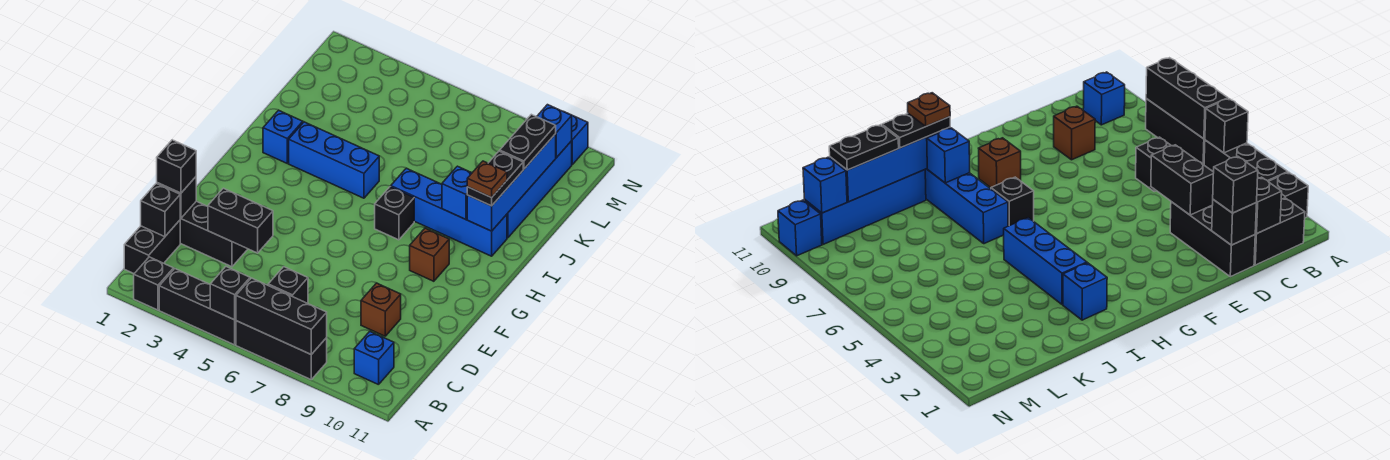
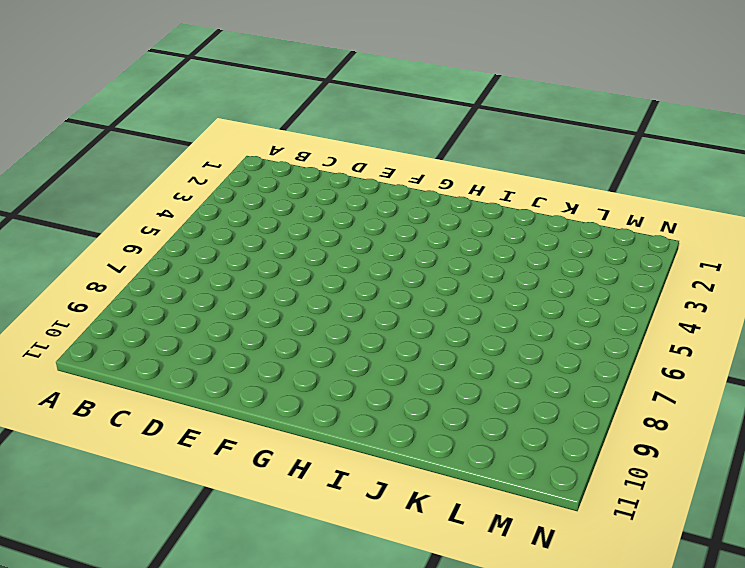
none -> black 1x1 brick [134,257,174,310]
none -> black 1x3 brick [159,269,236,345]
none -> black 1x3 brick [236,321,327,379]

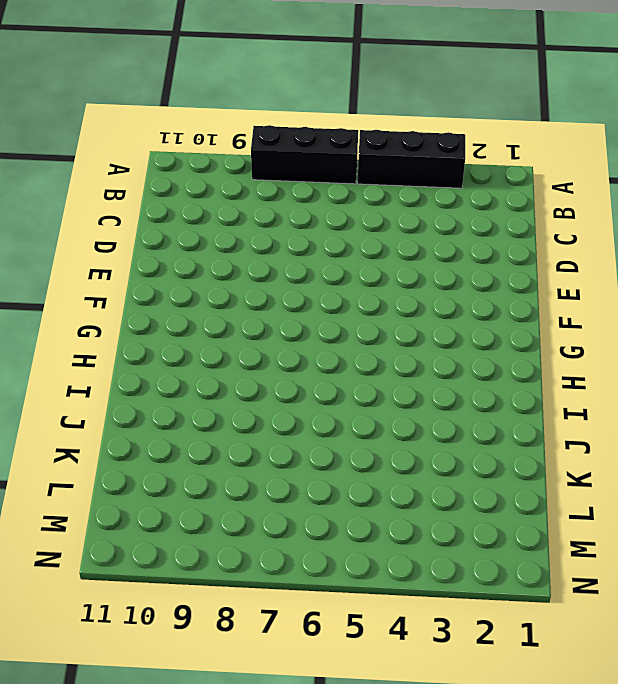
none -> black 1x1 brick [134,257,174,310]
none -> black 1x2 brick [124,220,180,274]
none -> blue 1x1 brick [354,332,394,385]

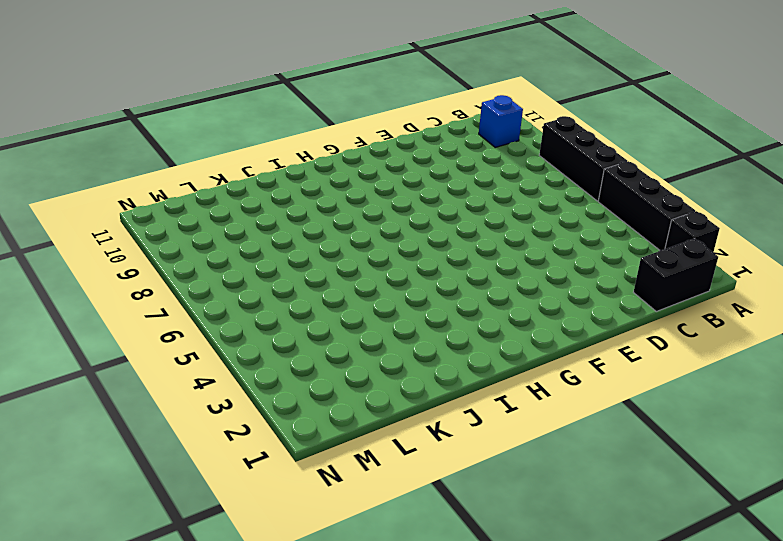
none -> black 1x1 brick [268,267,308,303]
none -> black 1x3 brick [180,201,248,267]
none -> brown 1x1 brick [361,283,401,336]

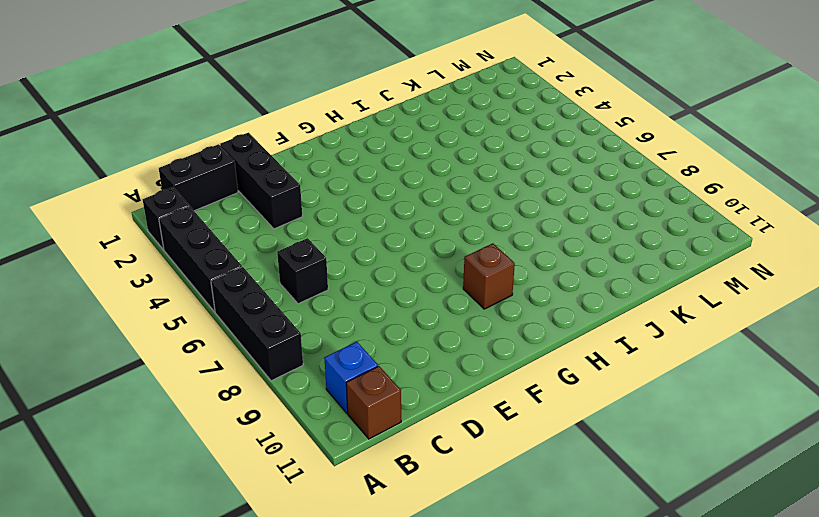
brown 1x1 brick [346,366,401,439] -> brown 1x1 brick moved to [361,283,401,336]
none -> black 1x1 brick [375,187,414,240]
none -> blue 1x1 brick [263,110,303,163]
none -> blue 1x3 brick [289,122,379,198]

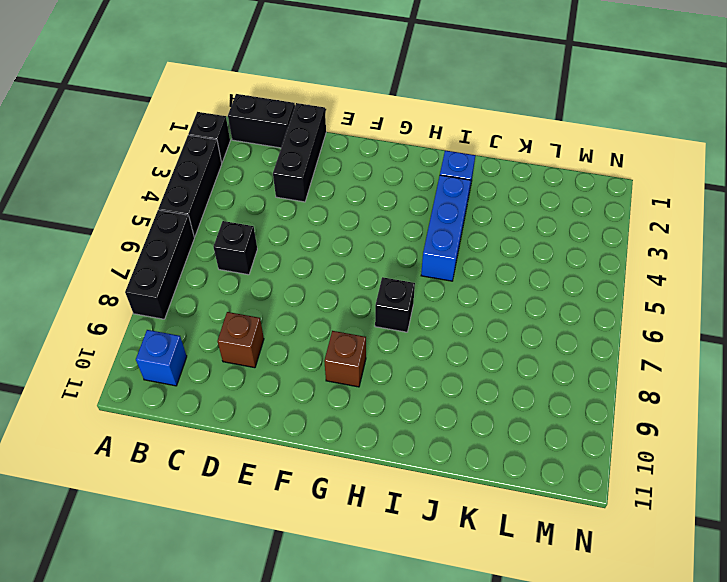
none -> blue 1x4 brick [391,168,507,256]
none -> blue 1x4 brick [507,141,572,238]
none -> blue 1x1 brick [567,113,588,164]

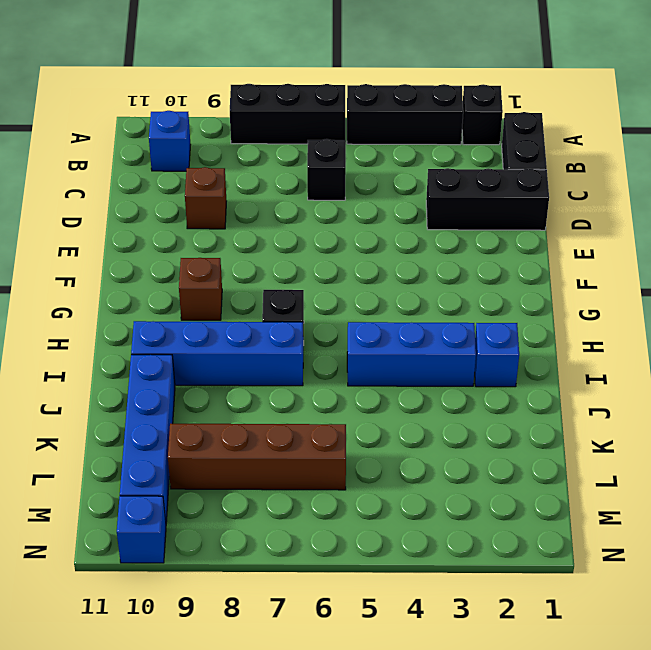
brown 1x4 brick [168,424,346,490] -> none
none -> black 1x1 brick [210,267,250,320]
none -> black 1x3 brick [236,278,327,354]
none -> black 1x1 brick [141,183,180,237]

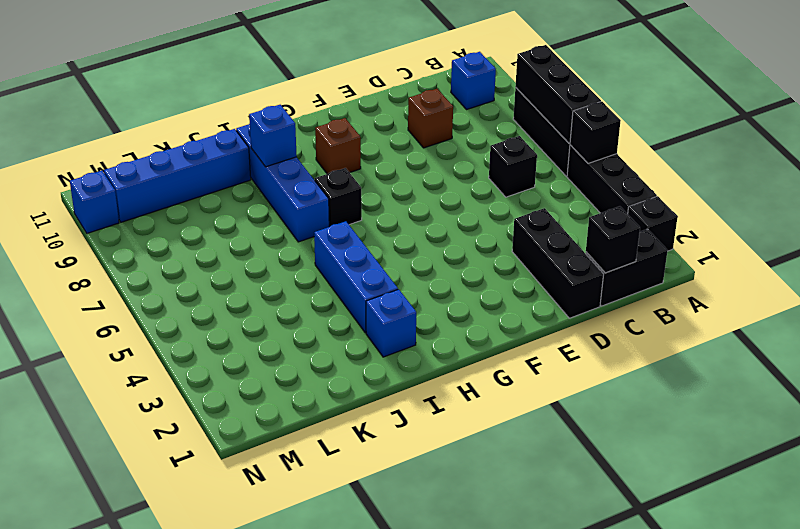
none -> black 1x1 brick [157,177,196,218]
none -> black 1x2 brick [208,188,273,253]
none -> blue 1x4 brick [467,134,556,231]

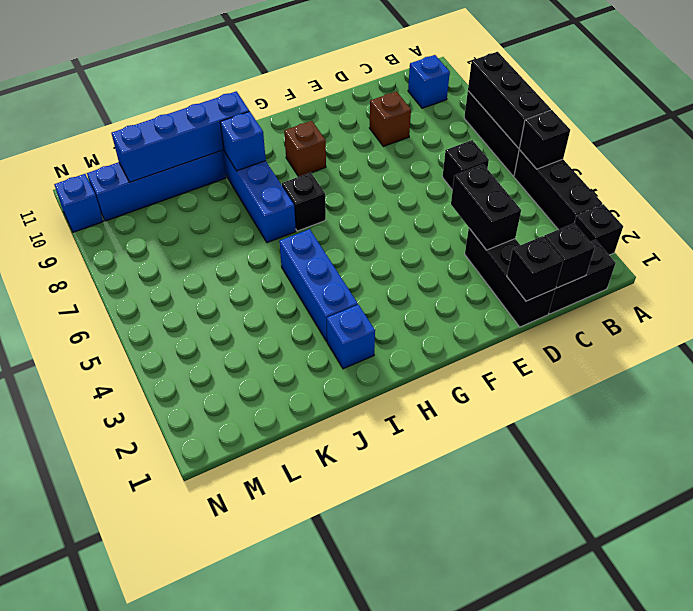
none -> blue 1x1 brick [537,105,572,158]
none -> black 1x1 brick [157,140,196,193]
none -> black 1x2 plate [467,151,523,206]

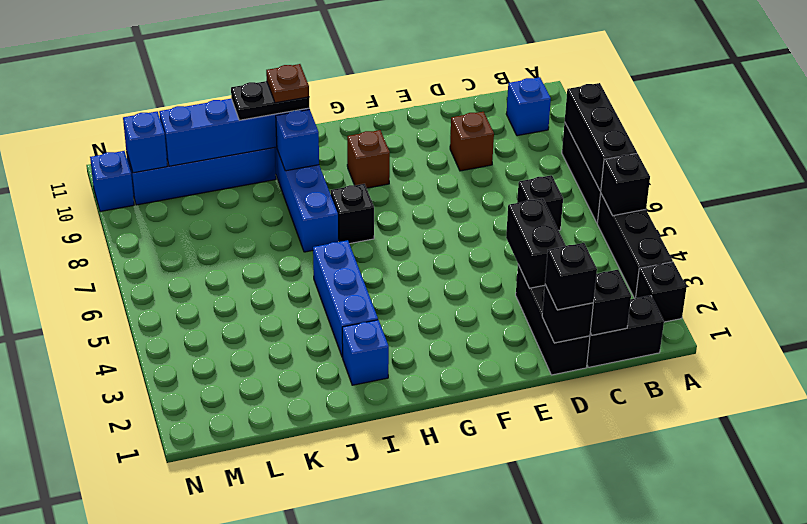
none -> black 1x2 plate [500,114,556,169]

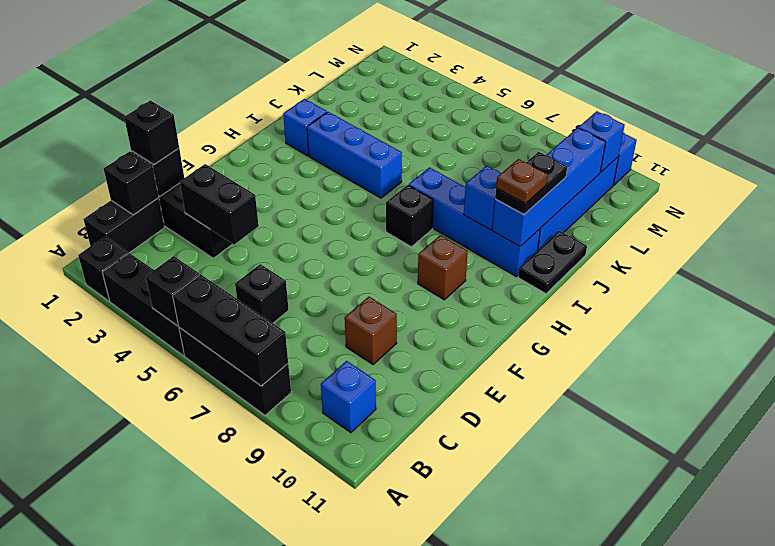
black 1x2 plate [518,231,587,294] -> black 1x2 plate moved to [500,114,556,169]

